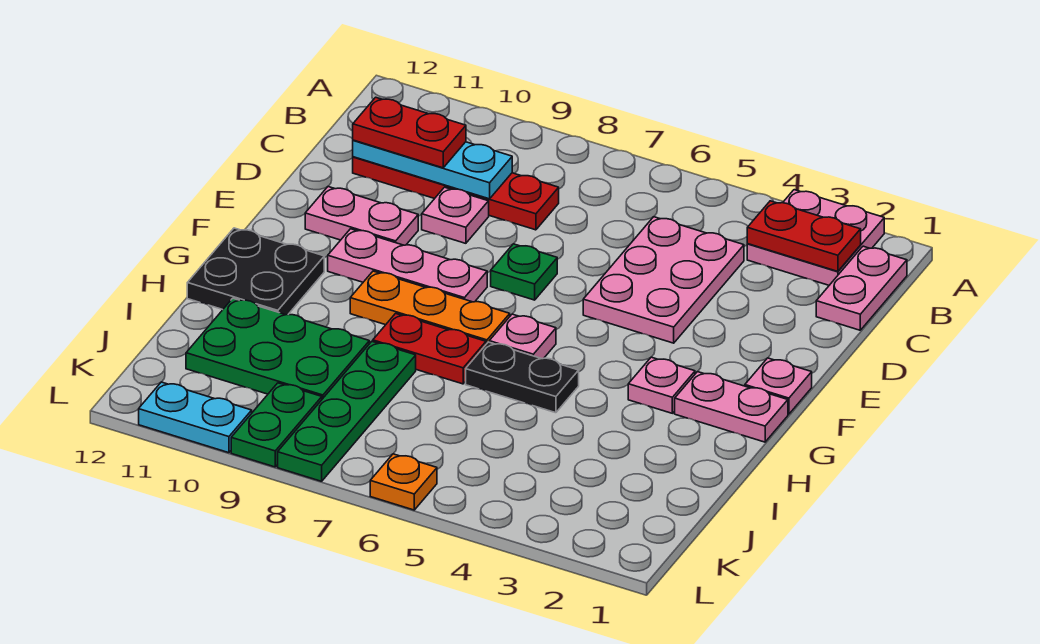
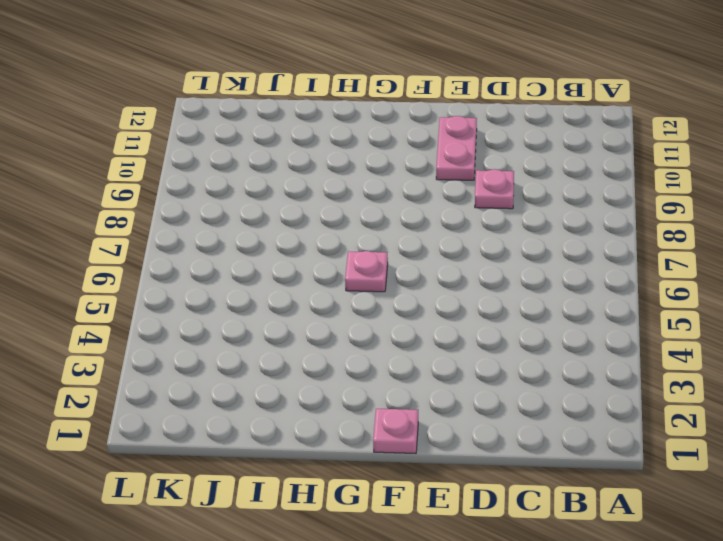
none -> pink 2x2 plate [747,190,884,285]
none -> pink 1x2 plate [816,246,907,330]
none -> pink 2x3 plate [583,217,744,343]

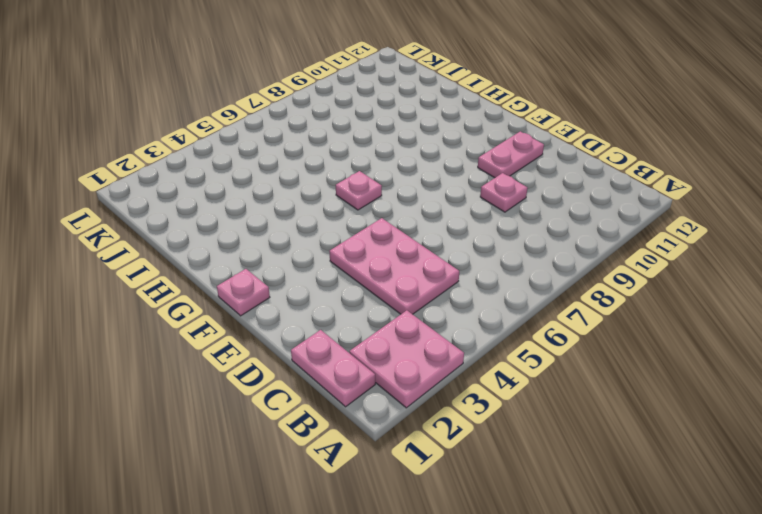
none -> red 1x4 plate [353,157,559,230]
none -> green 1x1 plate [491,244,557,300]
none -> pink 1x3 plate [328,229,487,302]

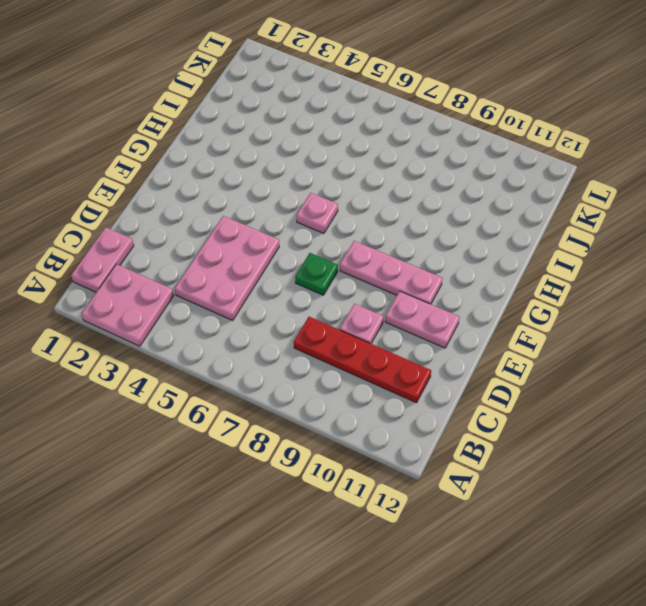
none -> pink 1x1 plate [745,358,812,414]
none -> pink 1x2 plate [675,372,788,442]
none -> pink 1x1 plate [628,357,695,413]

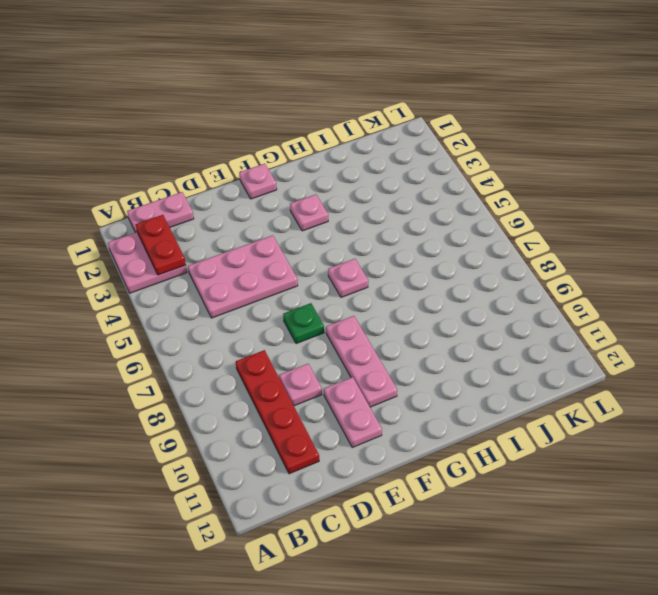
none -> pink 1x2 plate [675,372,788,442]
none -> orange 1x3 plate [350,271,510,344]
none -> black 2x2 plate [187,228,324,315]

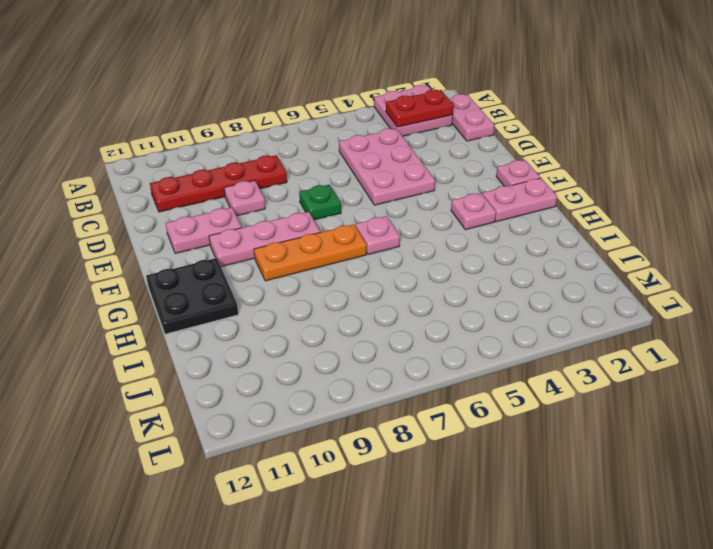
none -> black 1x2 plate [466,342,579,413]
none -> red 1x2 plate [373,313,486,384]
none -> green 1x4 plate [278,341,416,481]

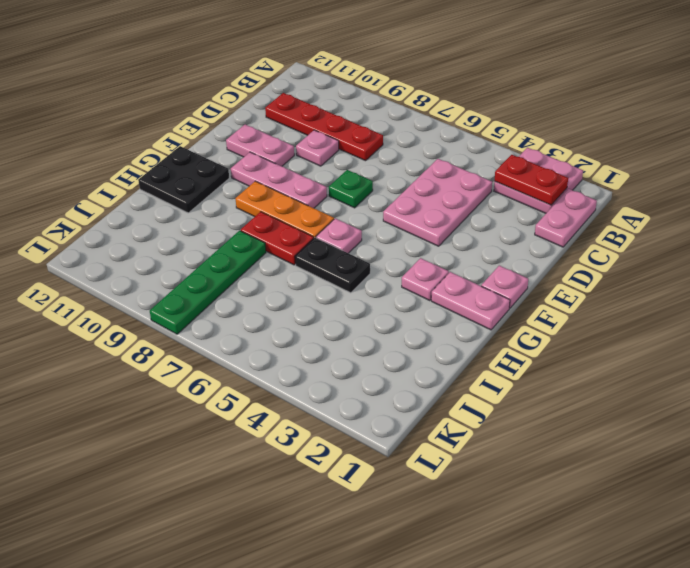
none -> green 2x3 plate [186,298,369,399]
none -> green 1x2 plate [231,383,322,467]
none -> orange 1x1 plate [370,454,437,510]

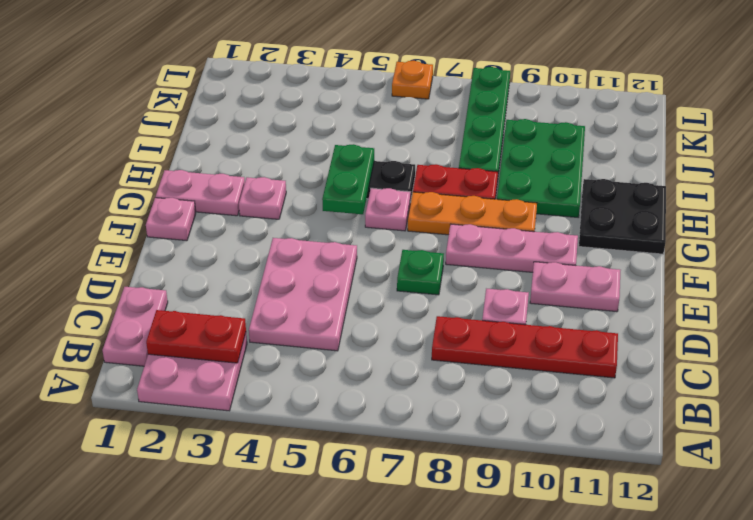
green 1x2 plate [322,144,374,214] -> green 1x2 plate moved to [231,383,322,467]
green 2x3 plate [497,119,585,217] -> green 2x3 plate turned to [186,298,369,399]
none -> cyan 1x2 plate [139,382,252,453]
none -> cyan 1x3 plate [353,140,512,199]
none -> red 1x2 plate [353,97,466,168]

